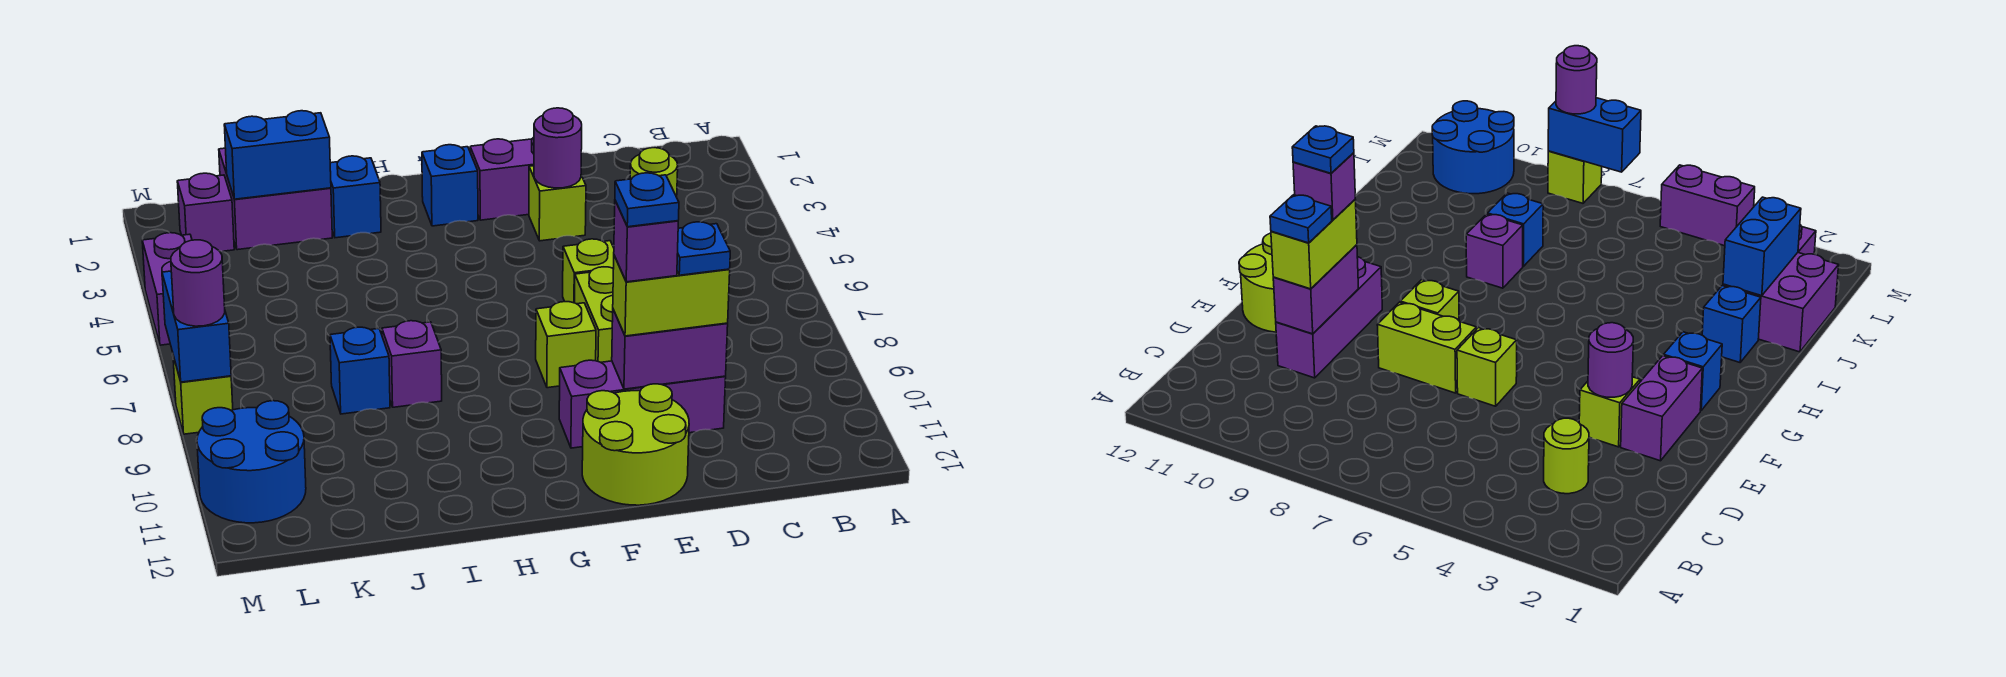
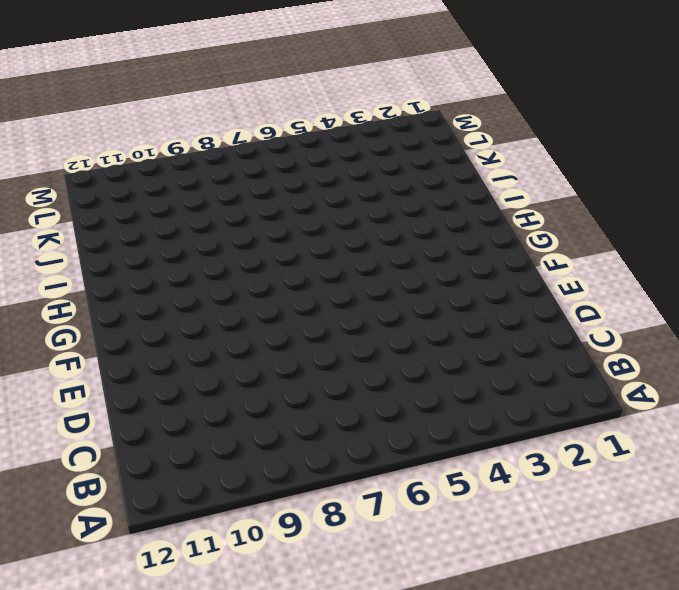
none -> lime 1x1 round brick [630,148,678,197]
none -> purple 1x3 brick [559,360,726,448]
none -> purple 1x2 brick [470,137,534,220]

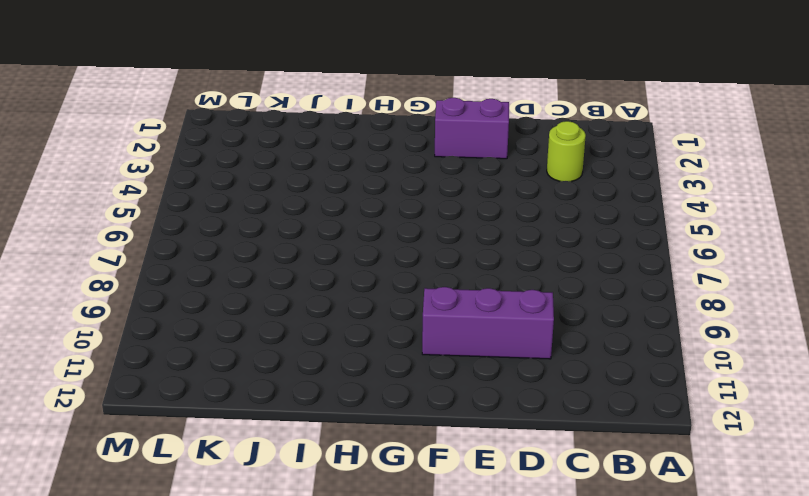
none -> lime 1x1 brick [529,166,586,241]
none -> lime 1x1 brick [563,239,614,303]
none -> lime 1x2 brick [575,267,614,362]

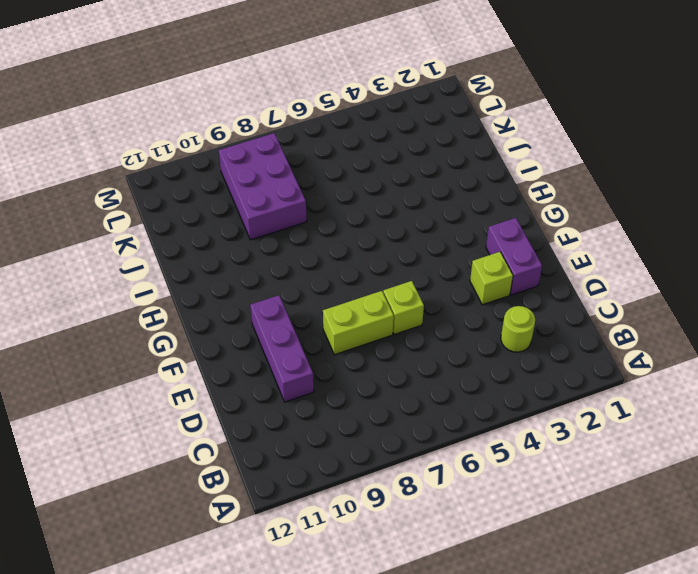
purple 2x3 brick [219,133,307,240] -> blue 1x1 brick [330,327,390,414]
none -> lime 2x2 round brick [582,384,689,505]
none -> lime 1x1 brick [536,302,596,388]
none -> blue 1x1 brick [422,145,478,226]

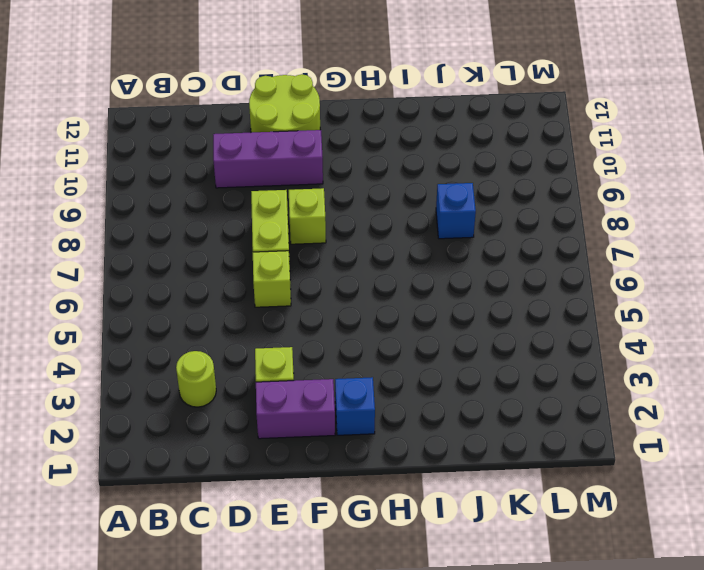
none -> blue 1x1 brick [330,156,381,238]
none -> purple 1x1 brick [382,321,442,407]
none -> purple 2x2 brick [219,148,332,250]

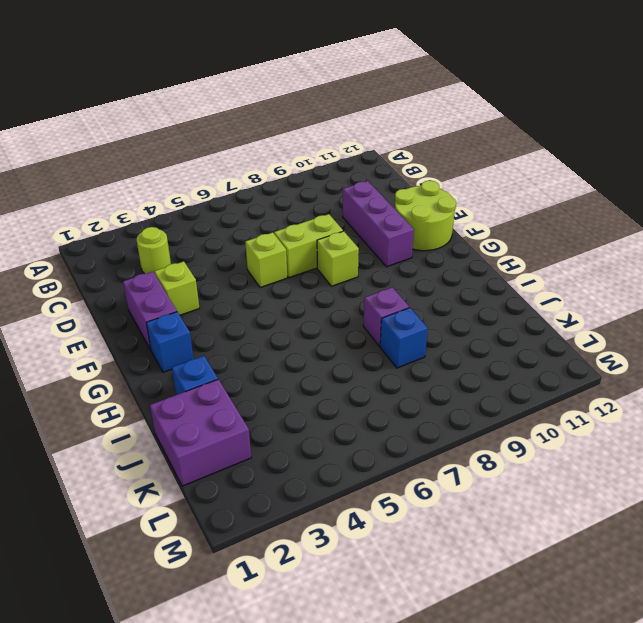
none -> purple 1x1 brick [177,173,234,251]
none -> blue 2x2 round brick [197,401,306,523]
none -> purple 1x2 brick [142,233,192,345]

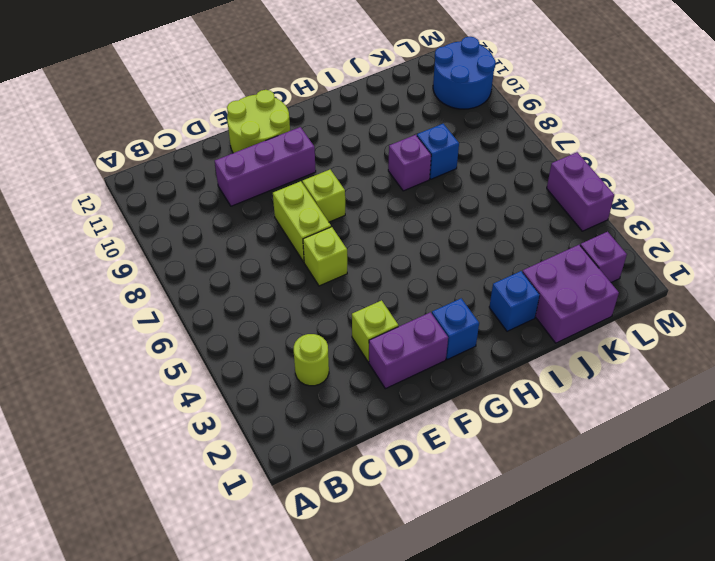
none -> lime 1x1 brick [173,356,233,434]
none -> purple 1x2 brick [612,310,728,389]
none -> purple 1x1 round brick [534,108,582,188]

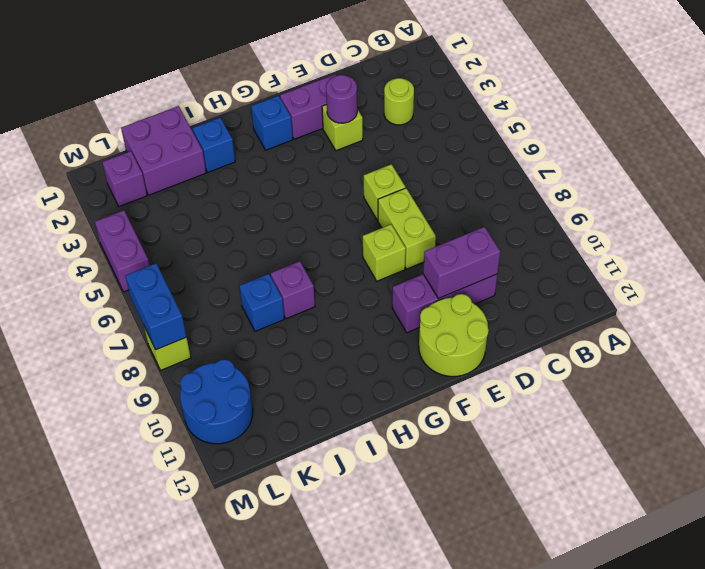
none -> blue 1x2 brick [224,111,331,199]
none -> lime 1x2 brick [613,256,730,336]
none -> purple 1x1 round brick [171,240,225,326]

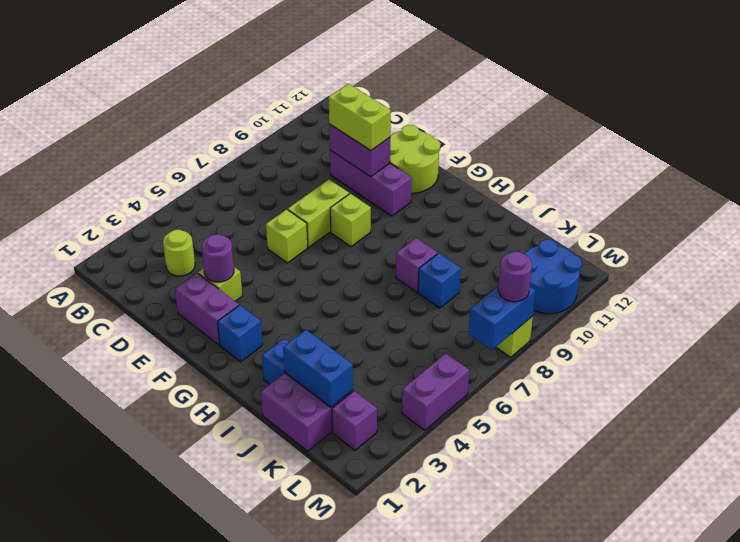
none -> blue 1x1 plate [677,222,730,275]
none -> purple 1x1 brick [614,201,678,282]
none -> blue 1x1 plate [615,173,679,227]

